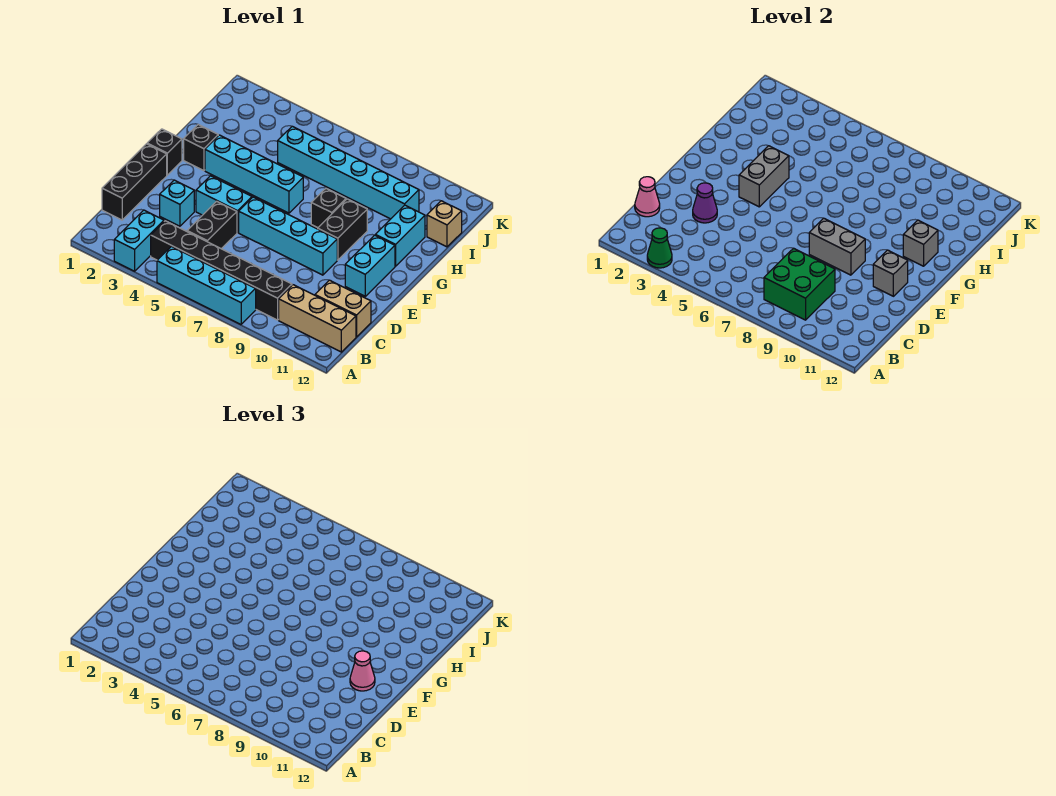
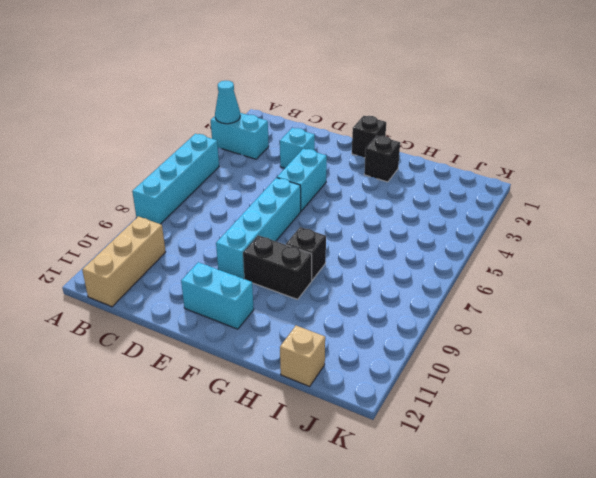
cyan 1x1 cone [215,81,240,124] -> green 1x1 cone [647,228,672,268]
none -> black 1x6 brick [151,221,292,320]
none -> black 1x3 brick [102,144,167,220]
none -> black 1x2 brick [187,201,237,249]

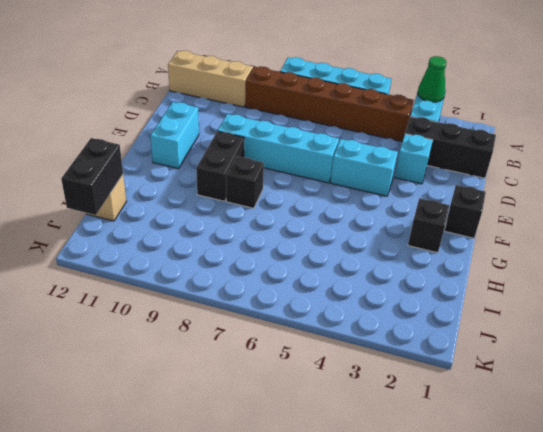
brown 1x6 brick [245,67,414,142] -> black 1x6 brick [151,221,292,320]
black 1x3 brick [405,117,496,178] -> black 1x3 brick turned to [102,144,167,220]
black 1x2 brick [61,138,123,215] -> black 1x2 brick moved to [187,201,237,249]
none -> tan 1x2 brick [315,280,371,337]
none -> cyan 1x4 brick [205,135,303,213]
none -> cyan 1x2 brick [375,205,425,266]

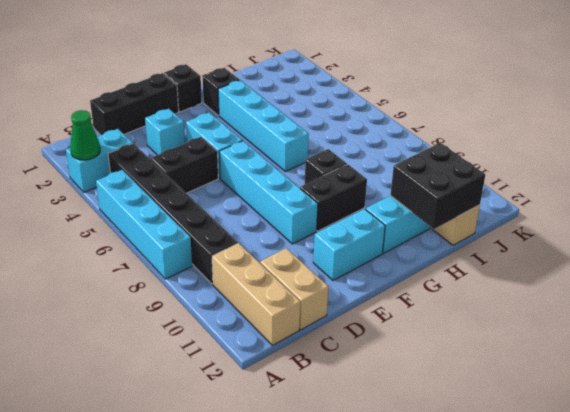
black 2x2 brick [390,143,485,229] -> none
none -> cyan 1x6 brick [278,126,419,219]
none -> green 2x2 brick [764,248,835,320]
none -> pink 1x1 cone [635,177,660,217]

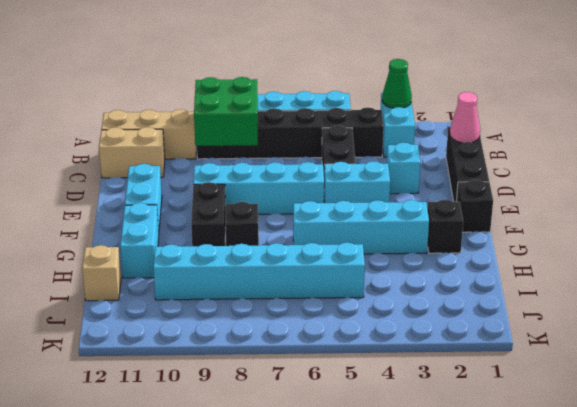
none -> purple 1x1 cone [693,183,717,223]
none -> grey 1x2 brick [809,218,865,275]
none -> grey 1x1 brick [873,250,908,296]

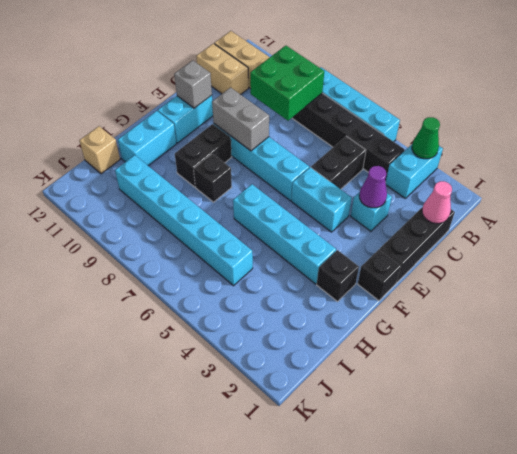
none -> grey 1x2 brick [739,146,789,207]
none -> grey 1x1 brick [903,220,938,266]
none -> pink 1x1 cone [350,651,375,691]

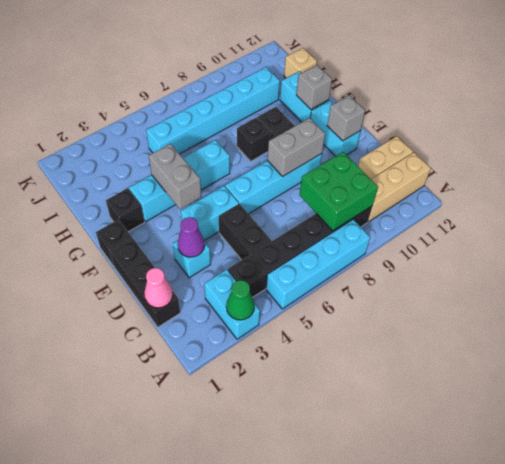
none -> pink 1x1 cone [350,651,375,691]

